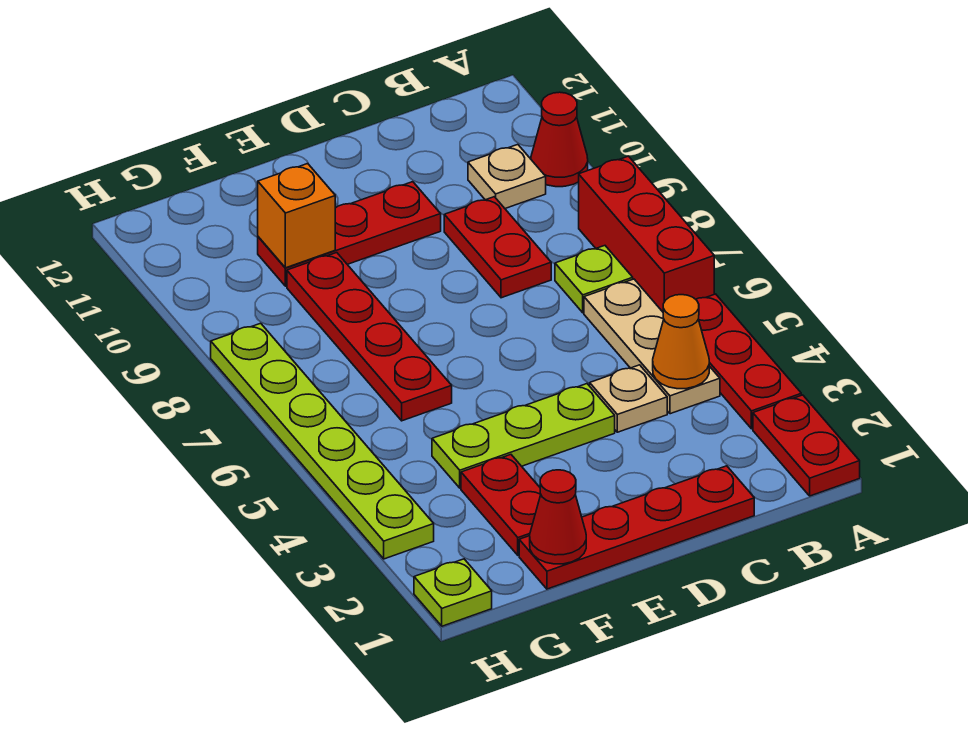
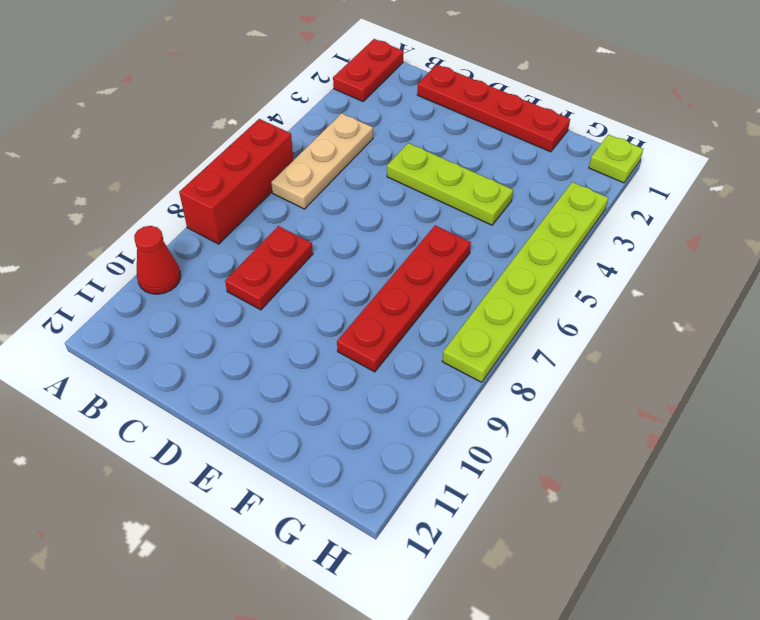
none -> red 1x3 plate [696,294,801,429]
none -> lime 1x1 plate [555,246,633,313]
none -> tan 1x1 plate [468,145,546,208]

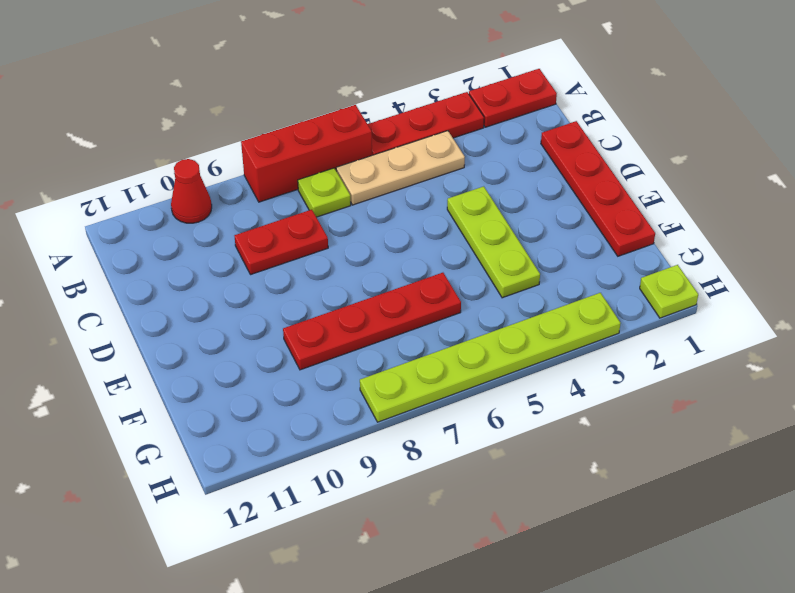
none -> tan 1x1 plate [468,145,546,208]
none -> tan 1x1 plate [590,365,667,432]
none -> red 1x3 plate [258,182,441,286]

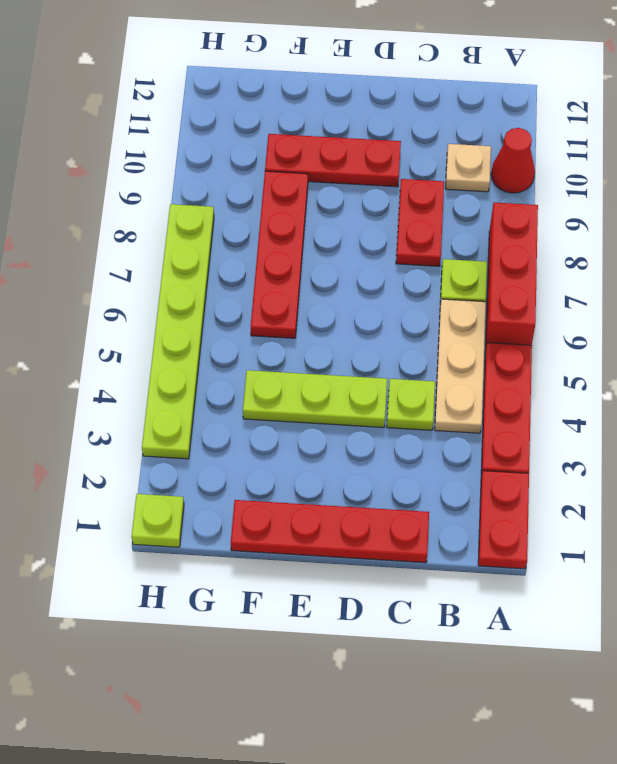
lime 1x1 plate [387,379,435,430] -> tan 1x1 plate [590,365,667,432]
none -> red 1x2 plate [461,455,541,555]
none -> orange 1x1 cone [653,295,709,389]
none -> red 1x1 cone [530,470,586,564]

